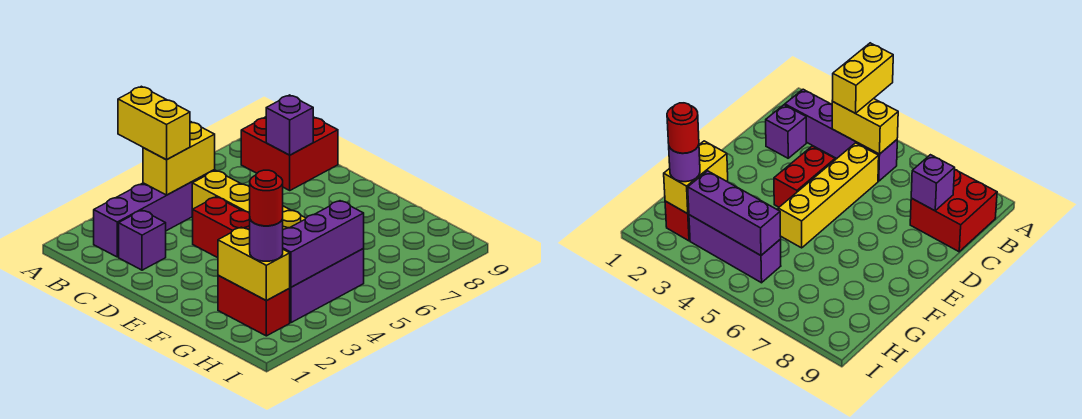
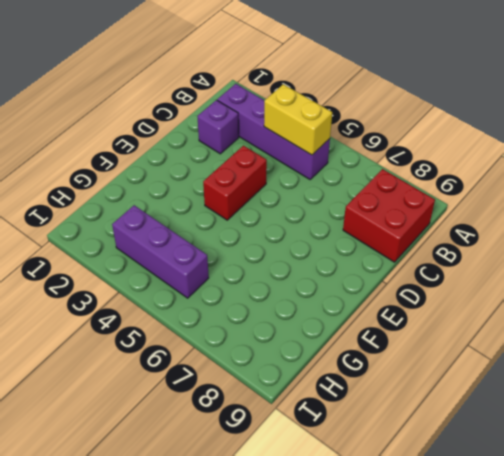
none -> yellow 1x4 brick [192,170,306,229]
none -> red 1x2 brick [218,275,290,336]
none -> purple 1x1 brick [266,95,313,155]

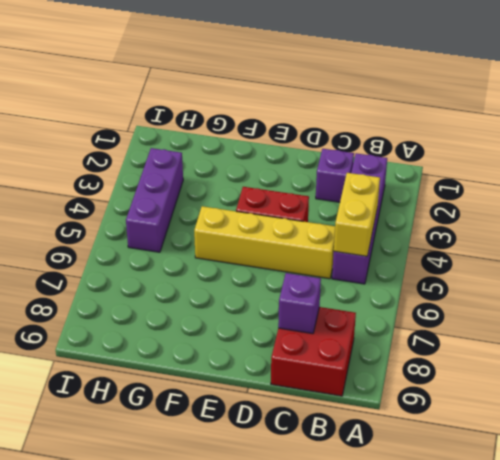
none -> red 1x2 brick [218,275,290,336]
none -> yellow 1x2 brick [218,227,290,301]
none -> purple 1x3 brick [283,201,364,287]

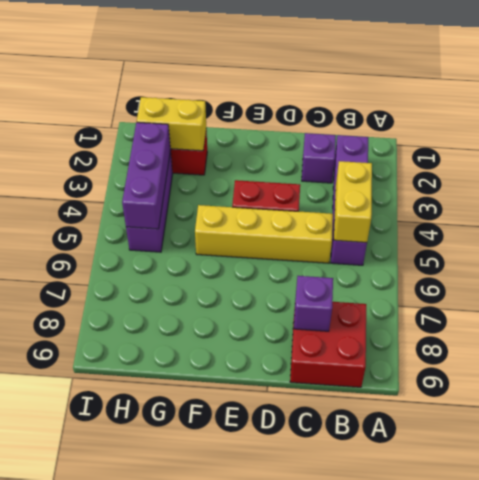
none -> yellow 1x2 brick [118,86,190,160]
none -> purple 1x1 round brick [250,219,283,261]
none -> red 1x1 round brick [250,170,283,226]

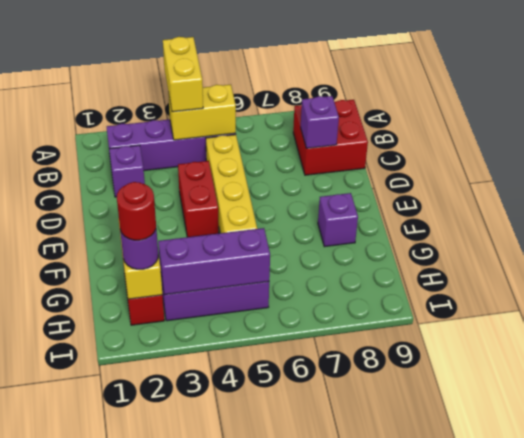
purple 1x1 brick [318,193,358,247] -> none

